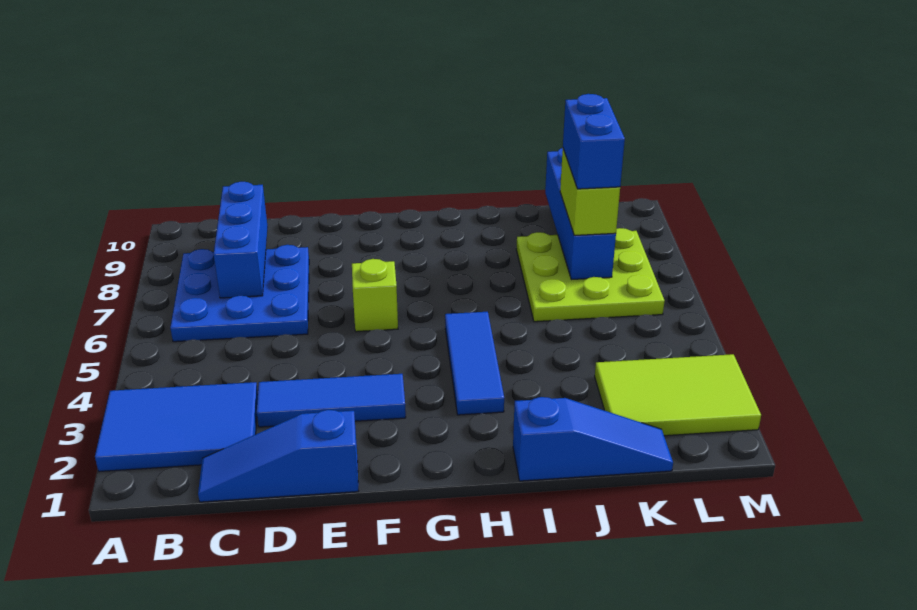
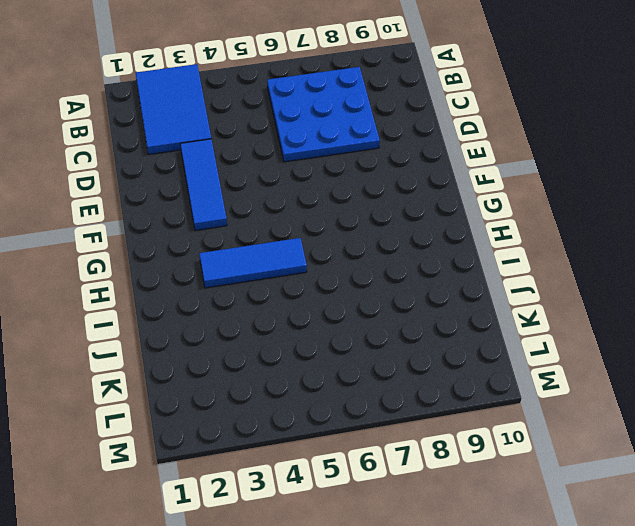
none -> blue 1x3 slope [198,410,358,502]
none -> lime 1x1 brick [352,259,398,332]
none -> blue 1x3 slope [513,397,673,481]

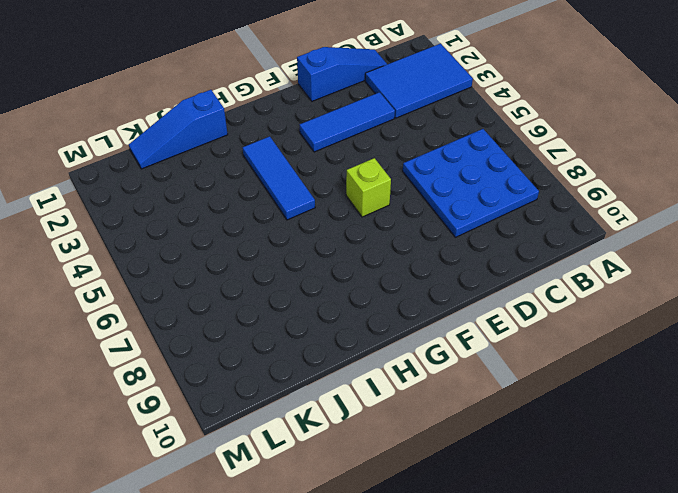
none -> lime 3x3 plate [516,228,665,322]
none -> lime 2x3 tile [595,354,761,436]
none -> blue 1x3 brick [214,182,268,298]

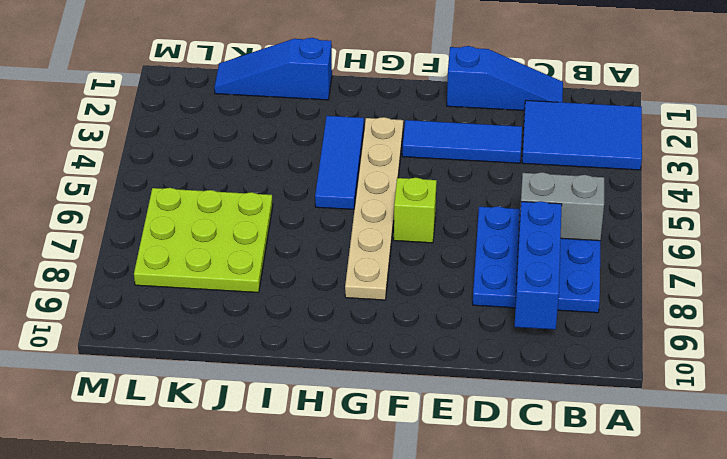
grey 1x2 brick [519,172,604,241] -> none
tan 1x6 plate [345,117,403,300] -> none
none -> lime 2x3 tile [595,354,761,436]
none -> blue 1x4 brick [545,148,616,280]
none -> lime 1x2 brick [560,149,620,235]

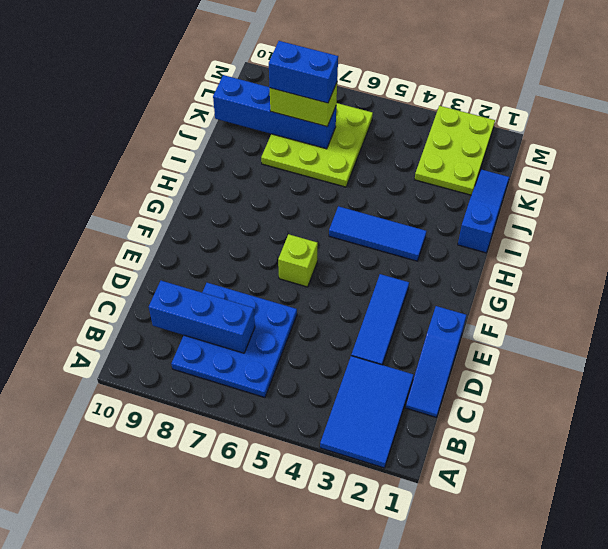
lime 2x3 plate [415,106,495,195] -> lime 2x3 tile [595,354,761,436]

